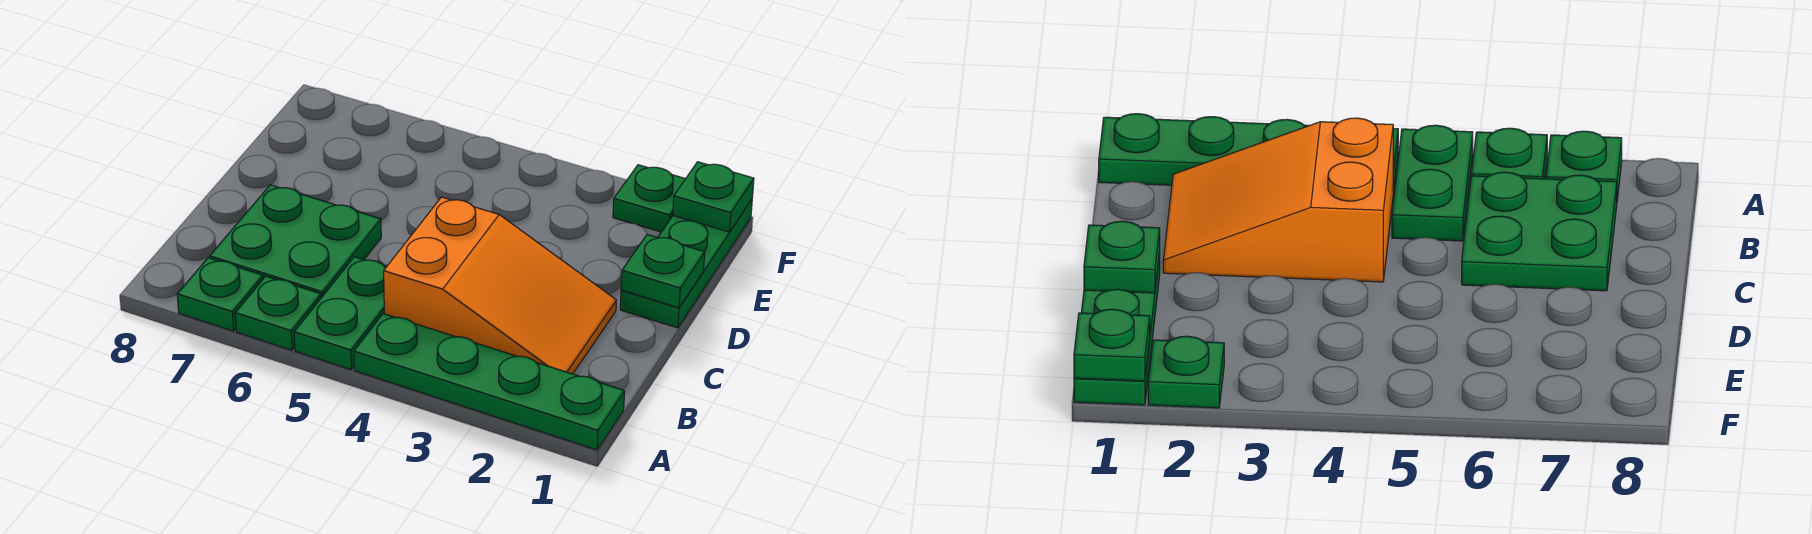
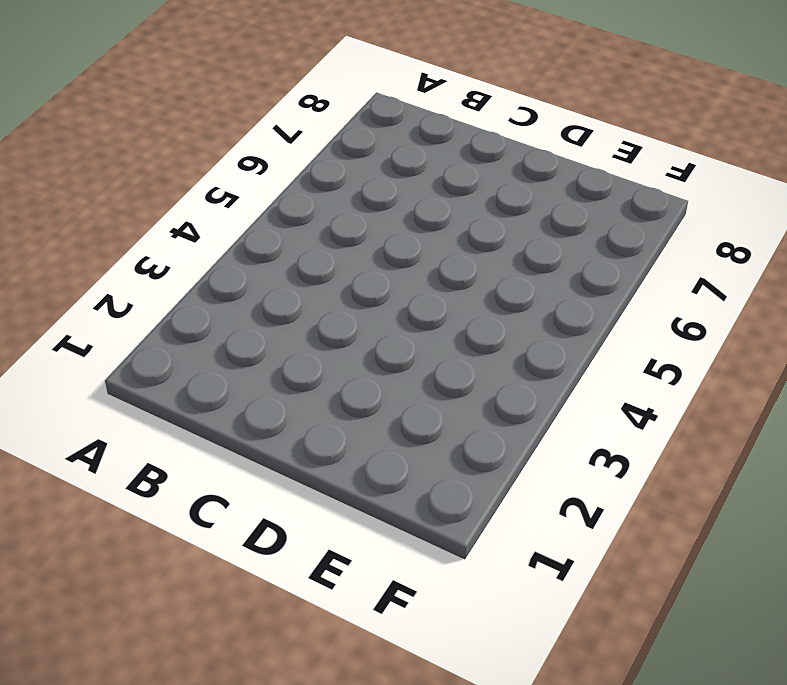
none -> green 1x4 plate [354,314,625,450]
none -> green 1x2 plate [294,257,386,370]

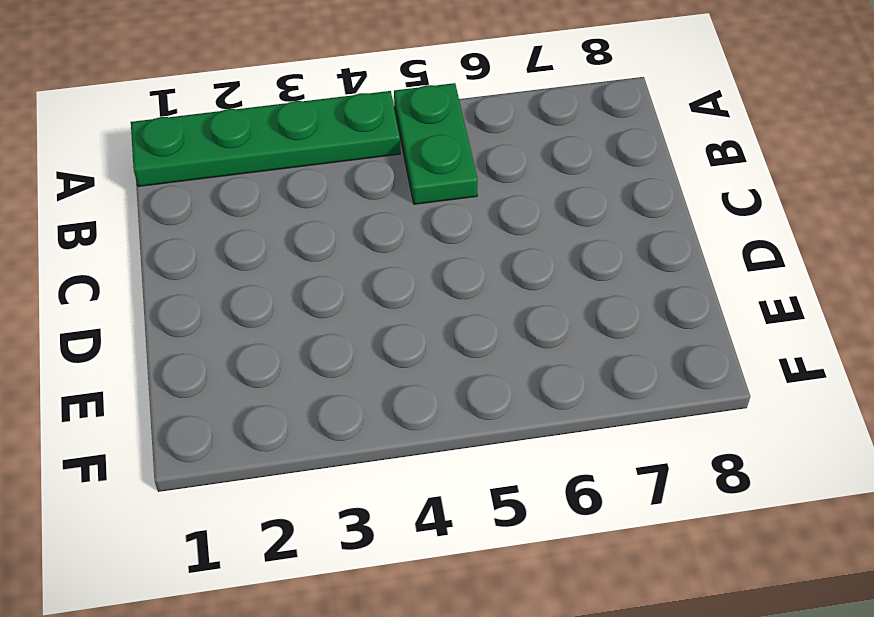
none -> green 1x1 plate [235,276,321,350]
none -> green 1x1 plate [177,258,263,331]

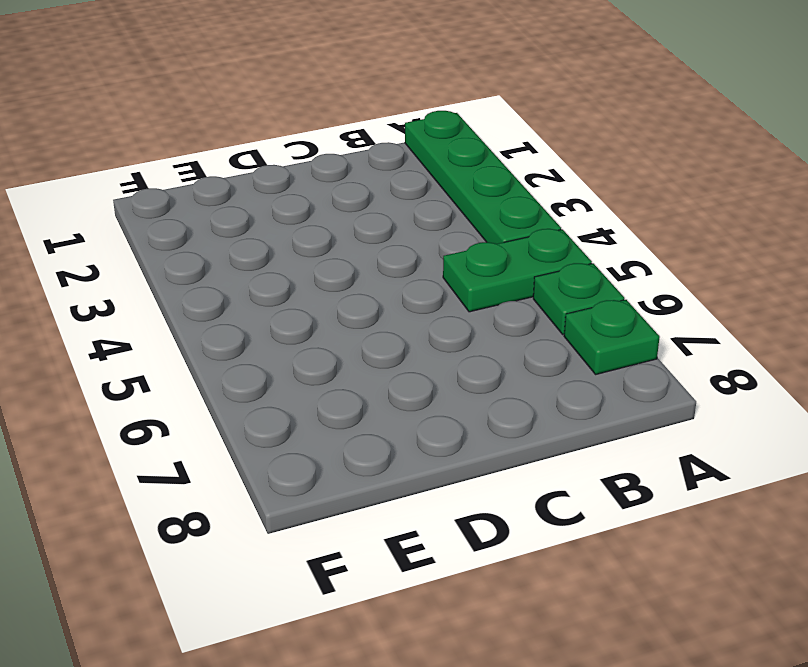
none -> orange 2x3 slope [384,197,616,374]
none -> green 2x2 plate [210,185,381,298]

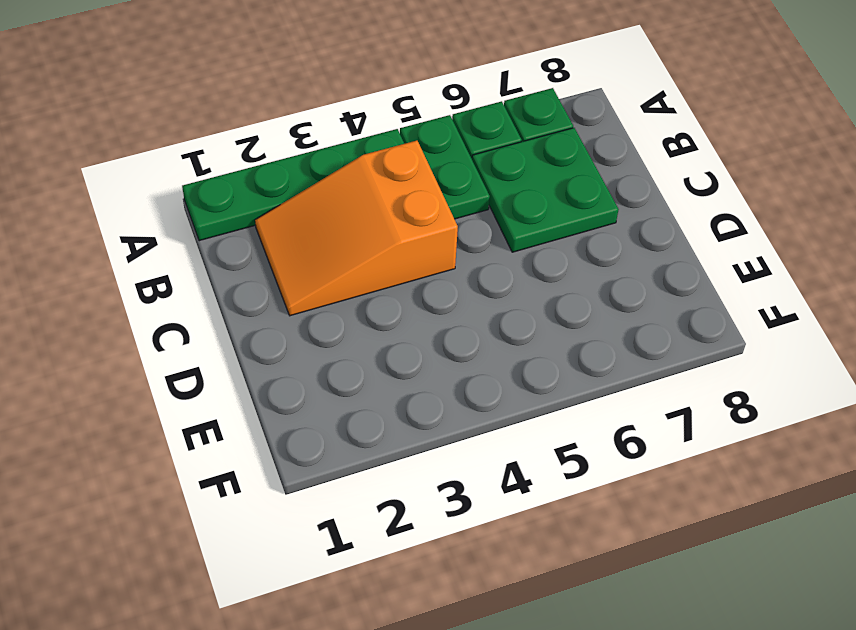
none -> green 1x3 plate [620,199,752,328]
none -> green 1x1 plate [613,165,685,232]

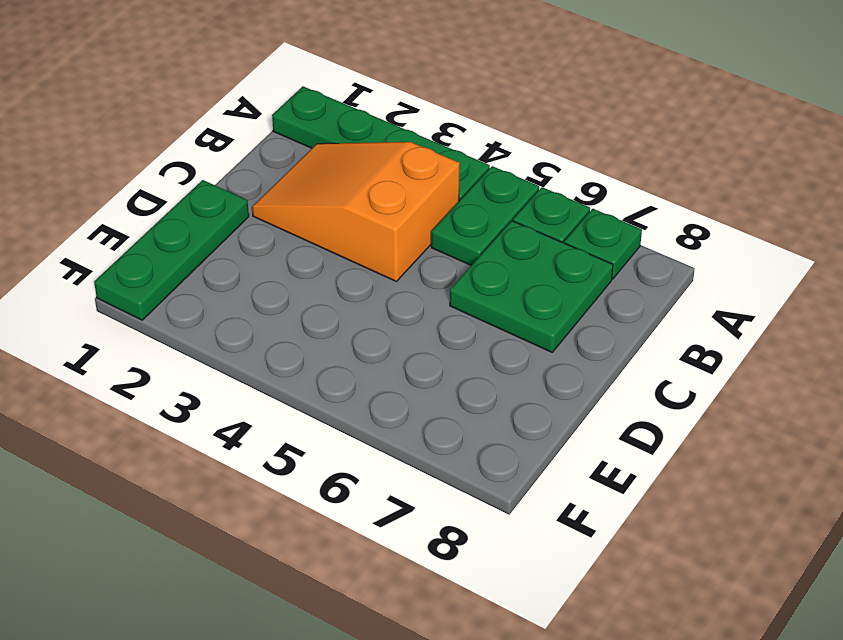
none -> green 1x1 plate [613,165,685,232]
none -> green 1x1 plate [621,234,705,308]

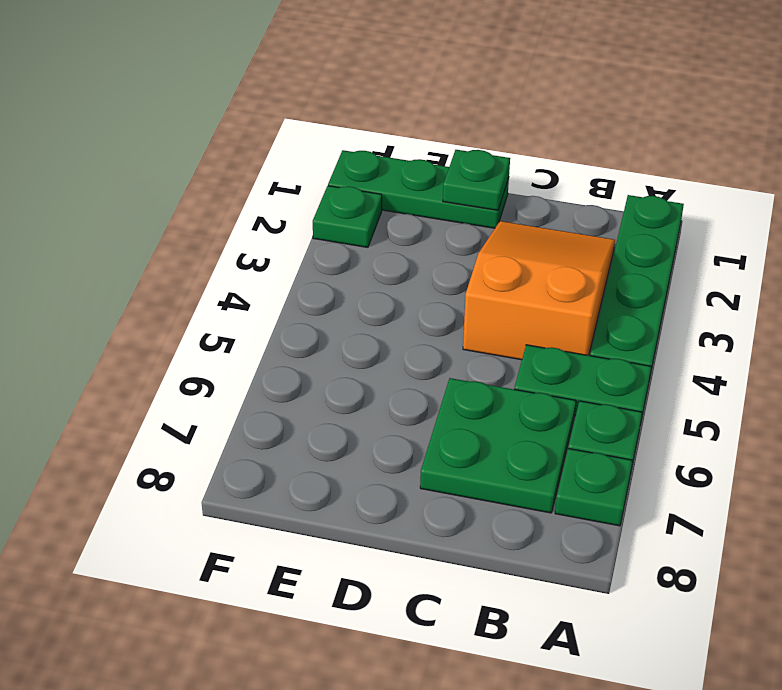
none -> green 1x1 plate [673,162,754,232]

